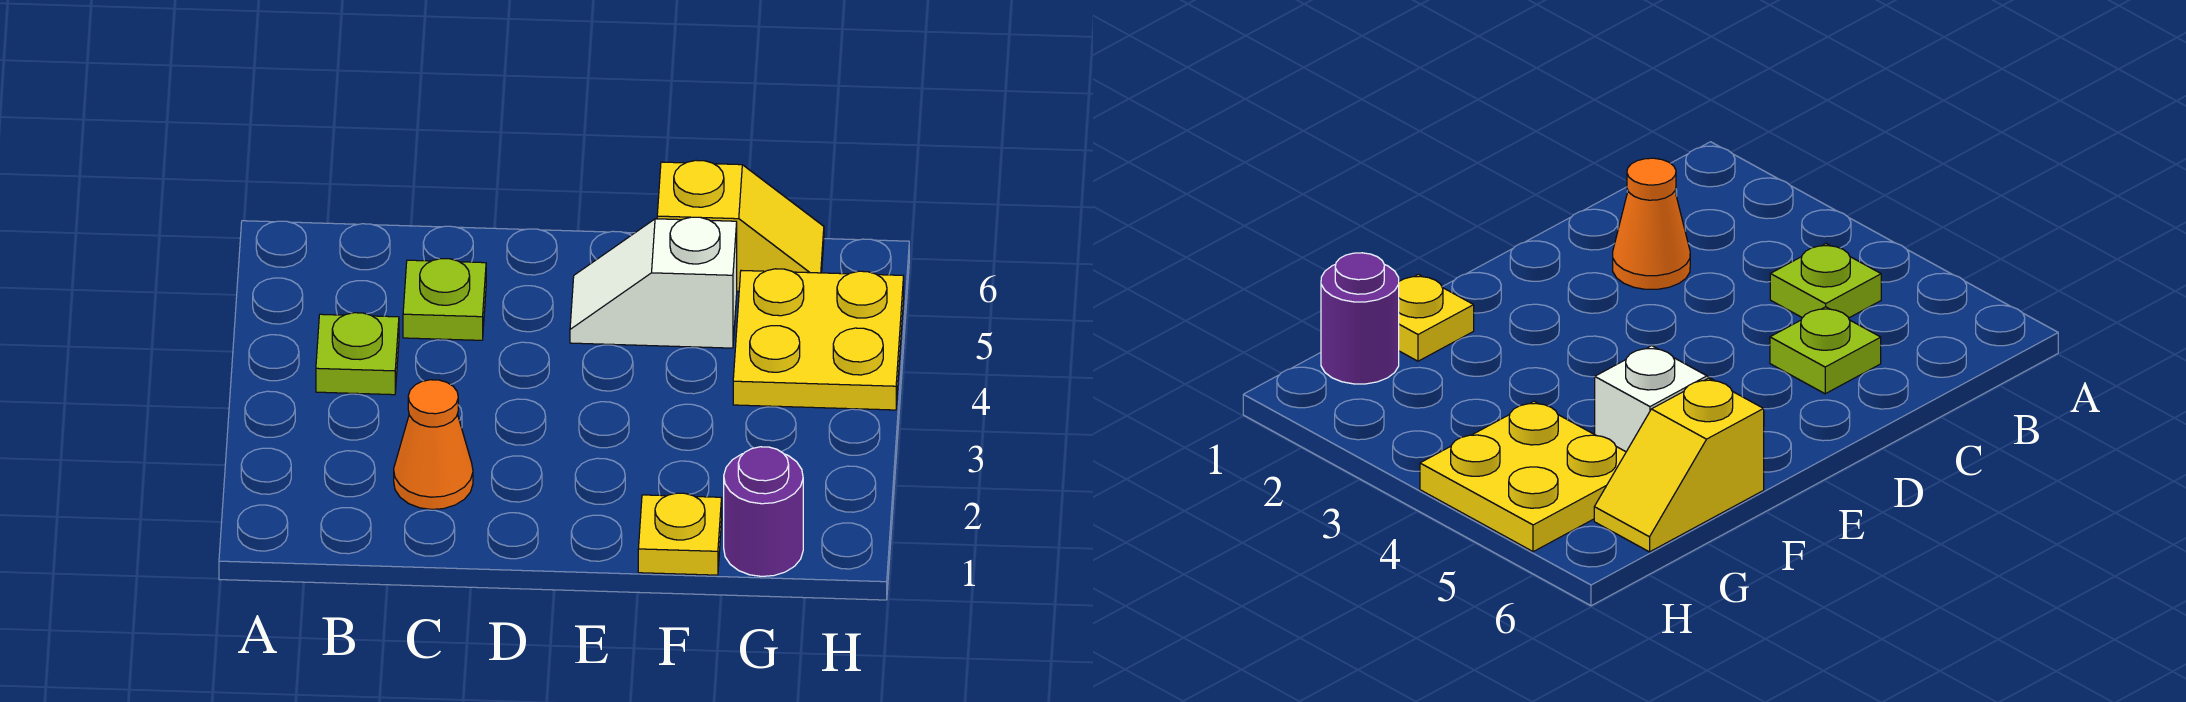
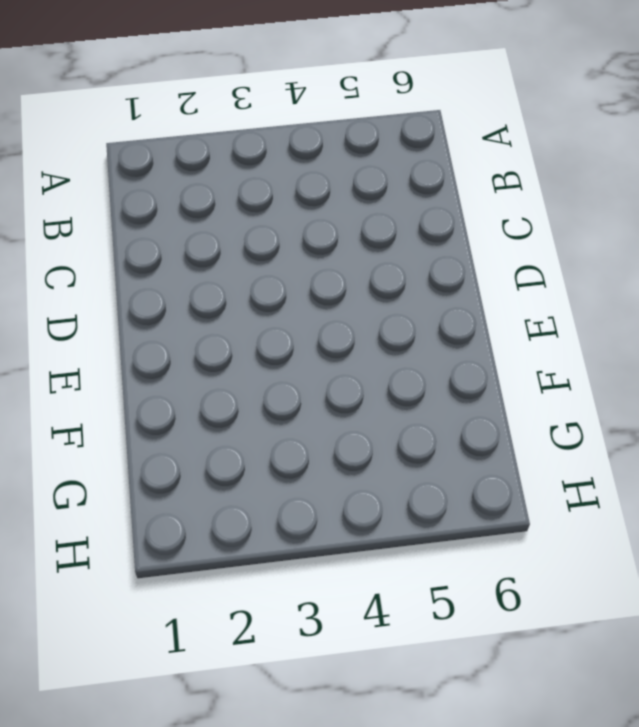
none -> lime 1x1 plate [316,313,399,395]
none -> orange 1x1 cone [394,380,473,509]

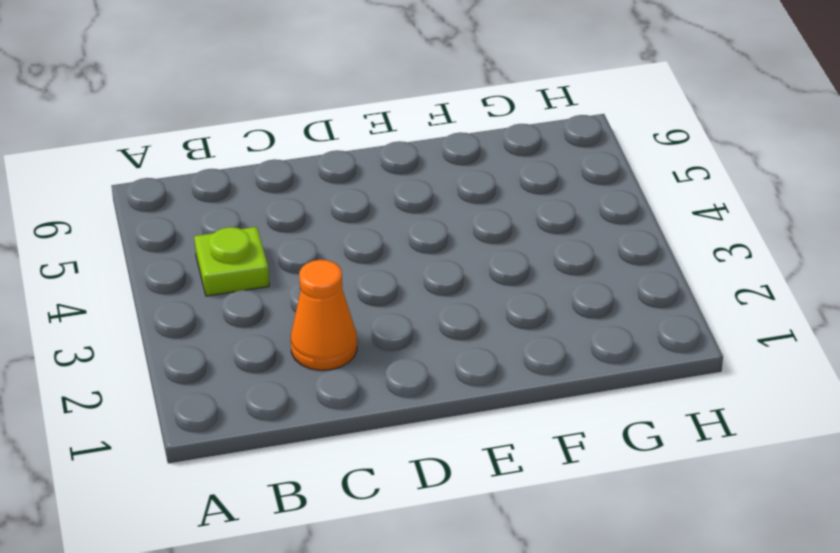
none -> lime 1x1 plate [403,259,486,340]
none -> white 1x2 slope [570,217,737,348]

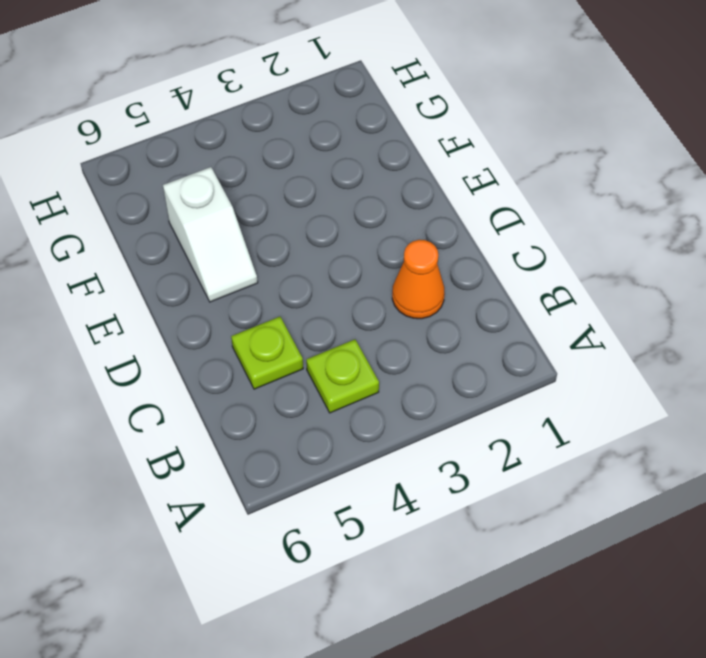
none -> yellow 1x1 plate [638,493,722,575]
none -> yellow 1x2 slope [657,160,824,291]

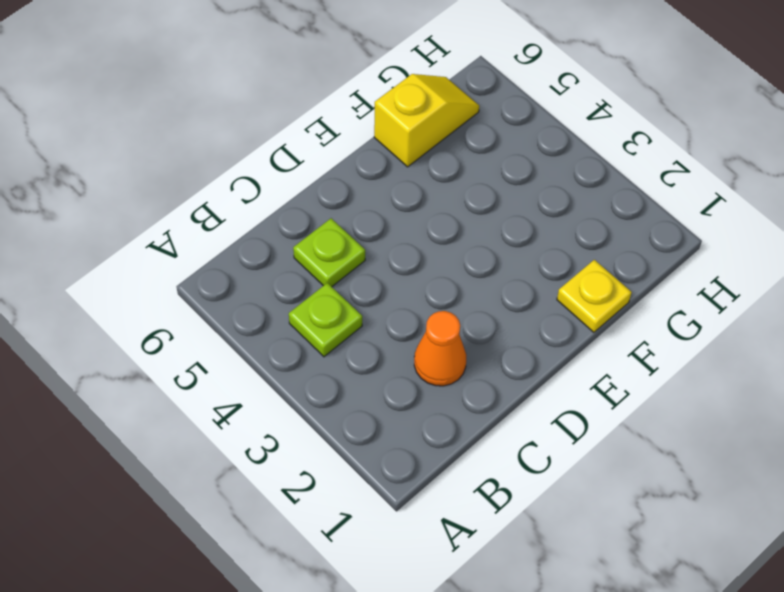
none -> white 1x2 slope [570,217,737,348]
none -> purple 1x1 round brick [724,447,803,576]

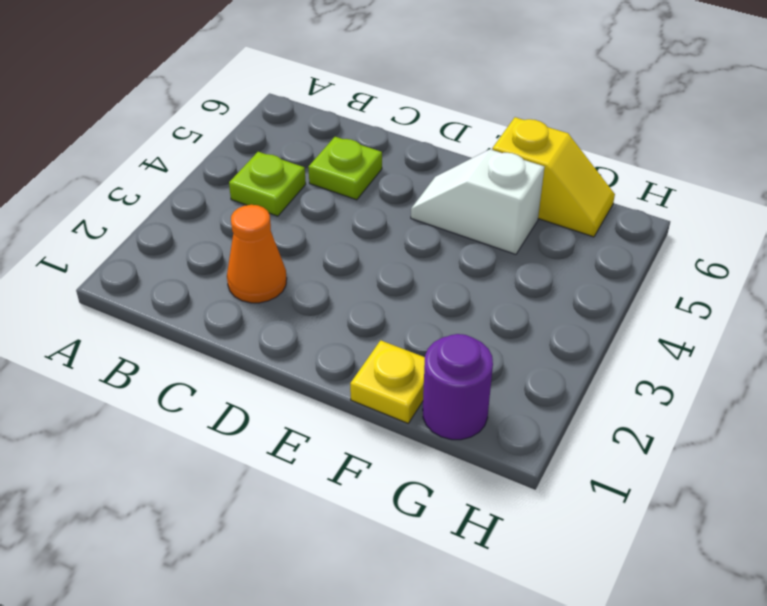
none -> yellow 2x2 plate [733,269,904,410]

